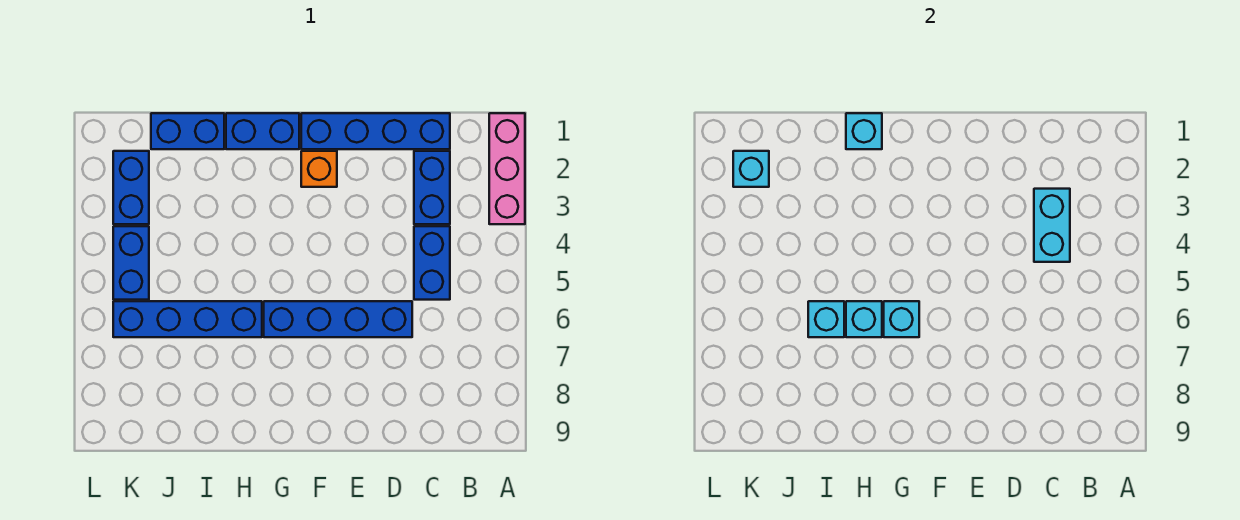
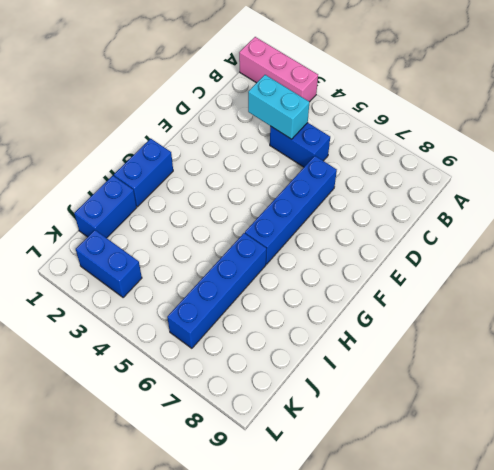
none -> blue 1x4 brick [301,113,450,149]
none -> blue 1x2 brick [414,151,450,224]
none -> orange 1x1 brick [301,151,337,187]

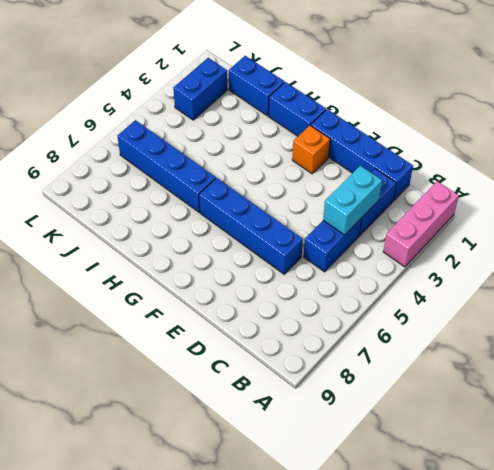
none -> blue 1x2 brick [113,226,149,300]
none -> cyan 1x1 brick [884,301,919,337]
none -> cyan 1x1 brick [846,113,882,149]

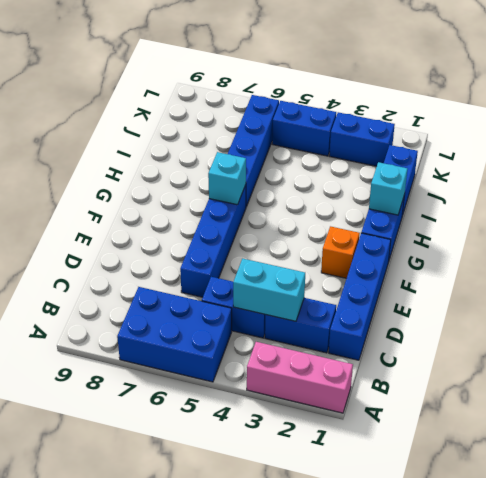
blue 2x3 brick [117,287,232,382] -> none
none -> cyan 1x1 brick [846,301,882,337]
none -> cyan 1x1 brick [808,301,844,337]
none -> cyan 1x1 brick [733,151,769,187]

